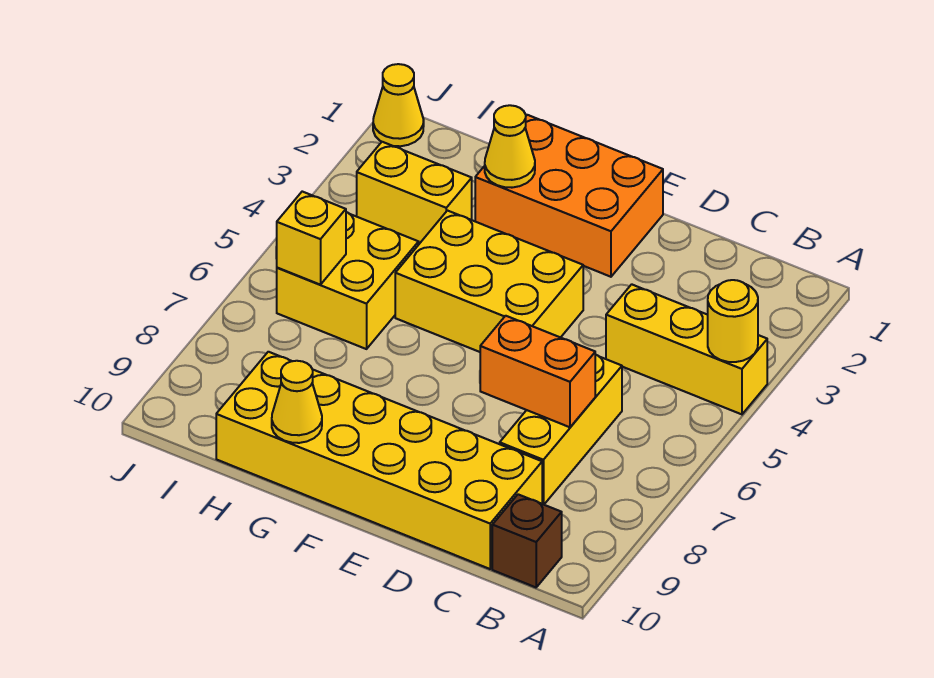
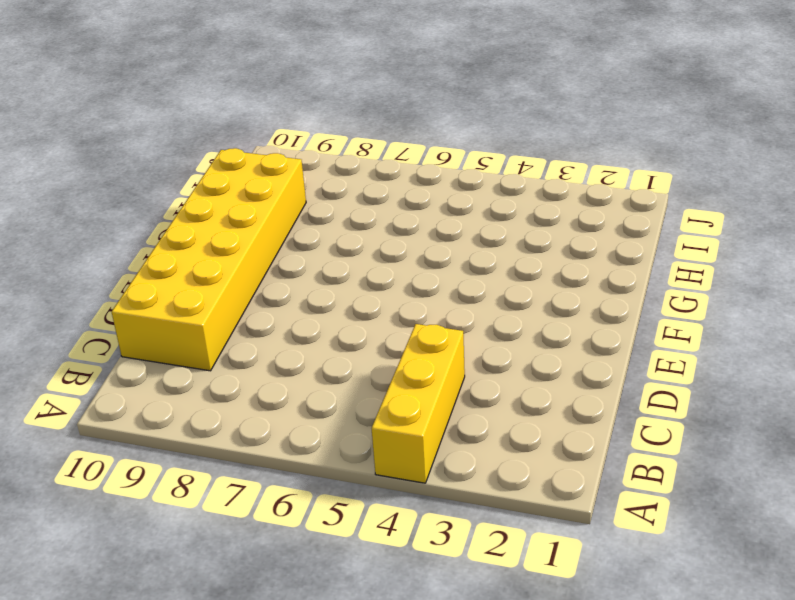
none -> brown 1x1 brick [492,494,562,587]
none -> yellow 1x3 brick [500,355,622,504]
none -> orange 2x3 brick [475,115,663,277]

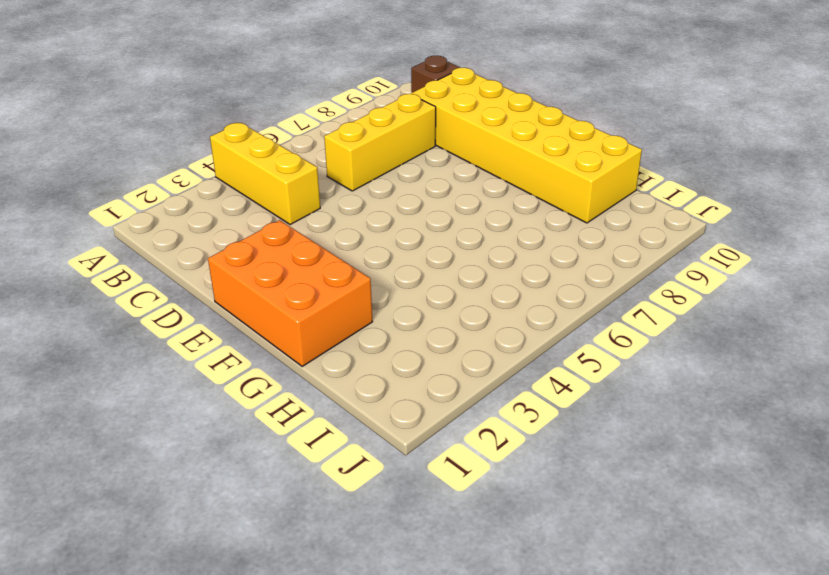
none -> yellow 2x3 brick [395,211,583,352]
none -> yellow 1x2 brick [357,142,472,243]
none -> yellow 2x2 brick [277,212,419,349]

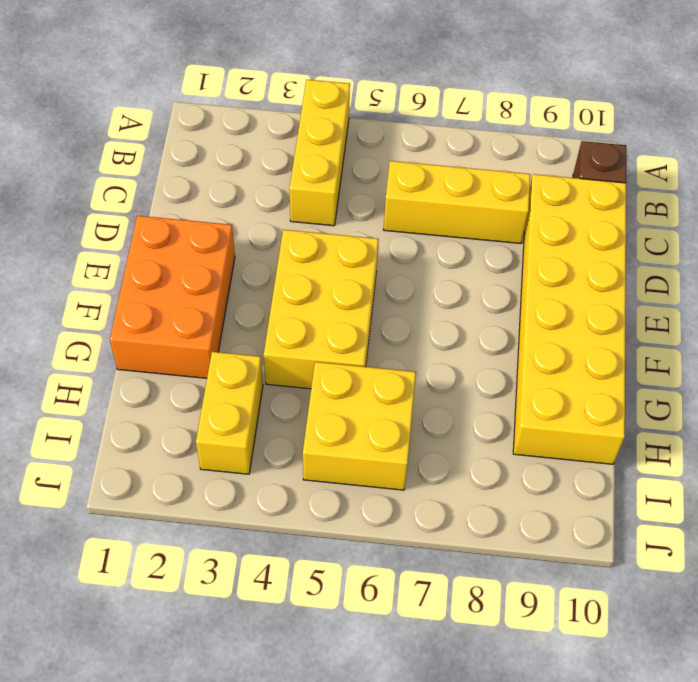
none -> yellow 1x1 cone [373,64,424,146]
none -> yellow 1x1 round brick [708,280,758,362]
none -> orange 1x2 brick [480,316,595,427]

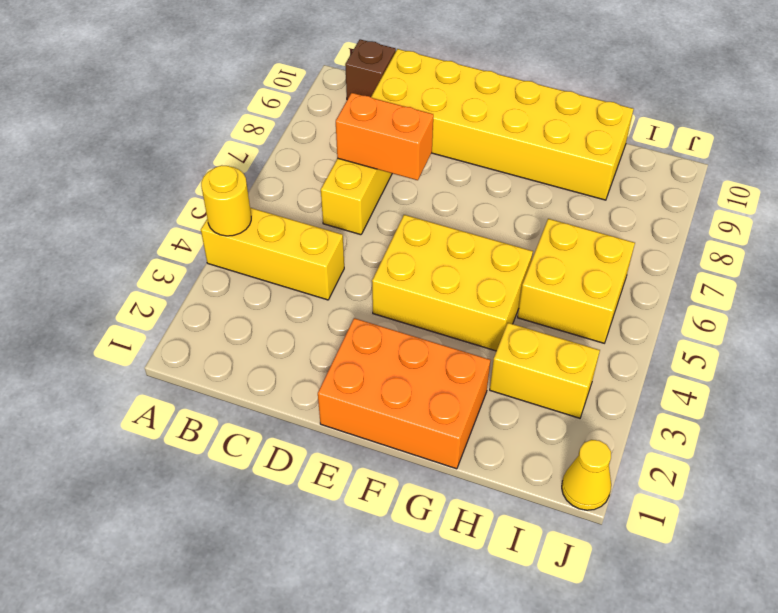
none -> yellow 1x1 cone [485,105,535,188]
none -> yellow 1x1 cone [272,361,322,443]
none -> yellow 1x1 brick [277,192,346,285]

